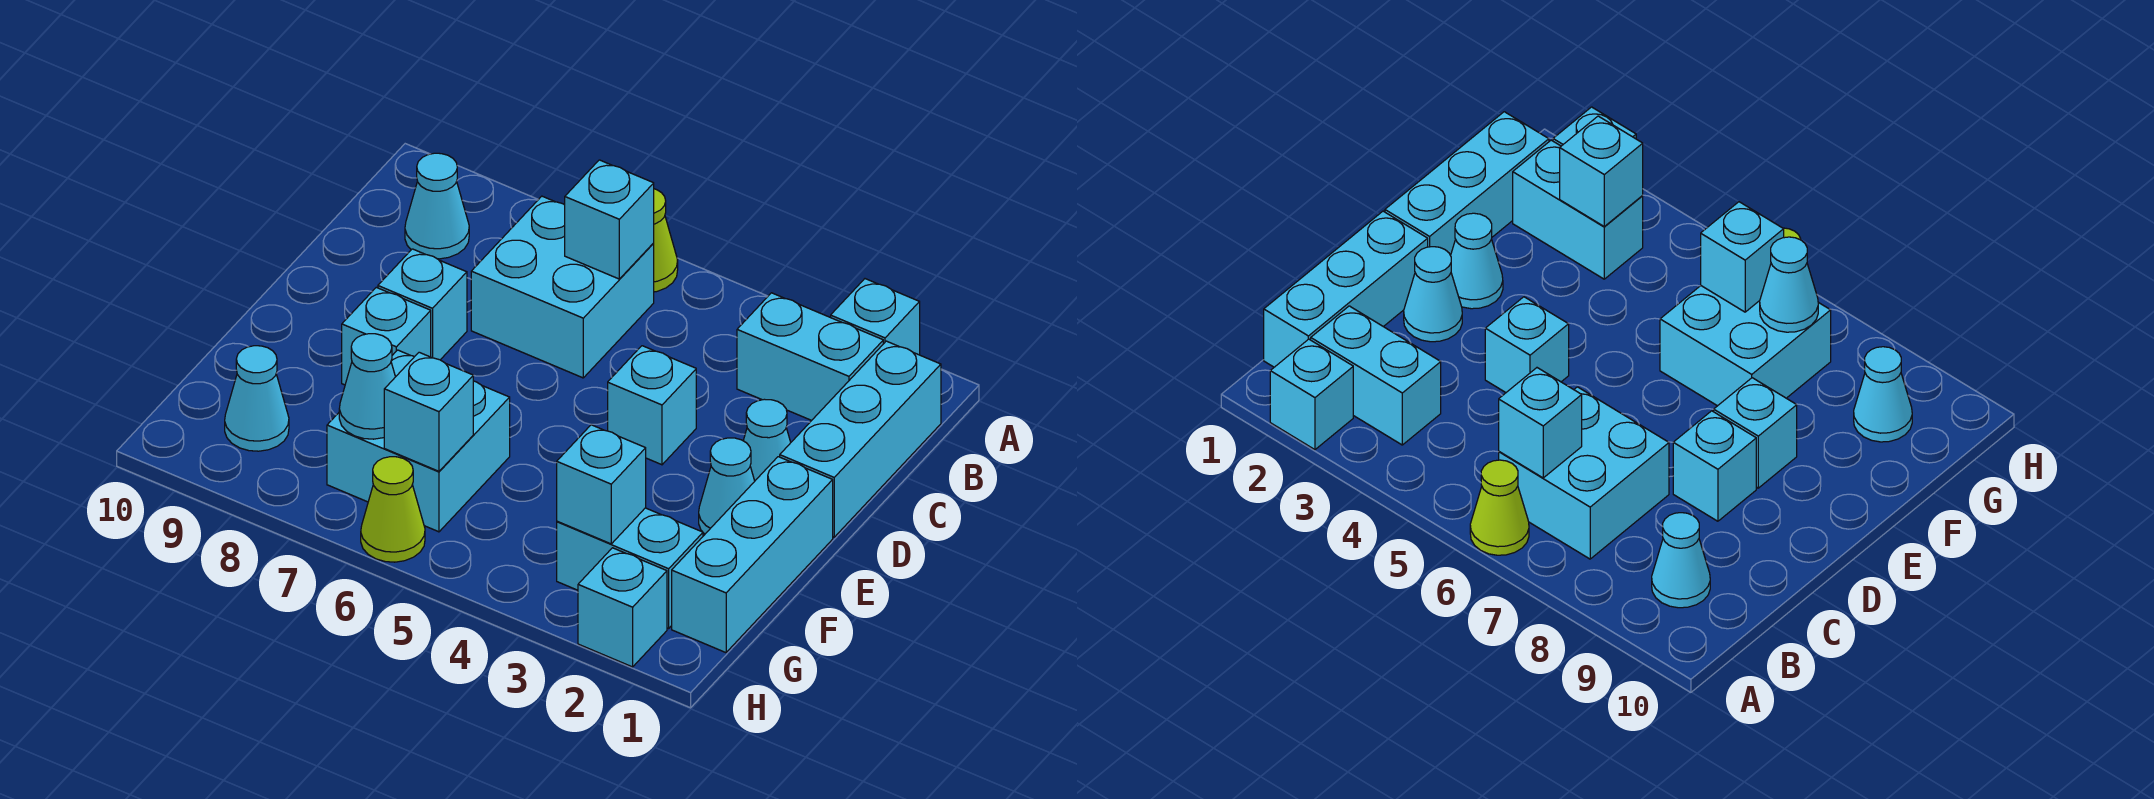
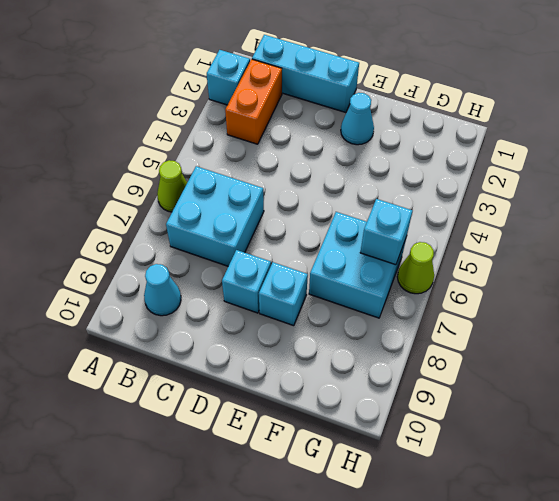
orange 1x2 brick [225,59,282,144] -> cyan 1x2 brick [737,293,883,420]
none -> cyan 1x1 cone [743,399,791,481]
none -> cyan 1x1 brick [608,346,696,465]
none -> cyan 1x3 brick [672,457,833,653]

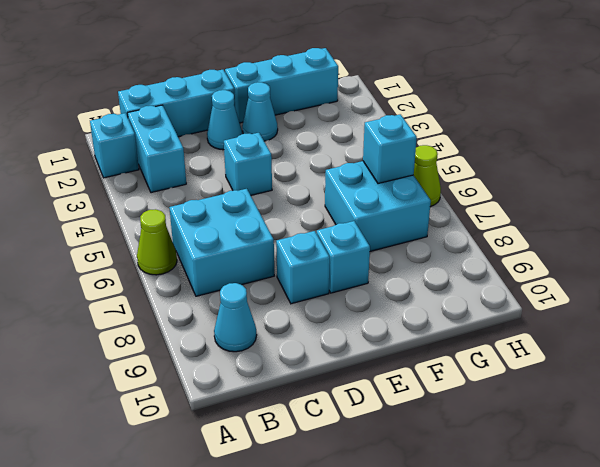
none -> cyan 1x2 brick [557,508,703,628]
none -> cyan 1x1 cone [225,346,289,451]
none -> cyan 1x1 brick [578,548,667,667]

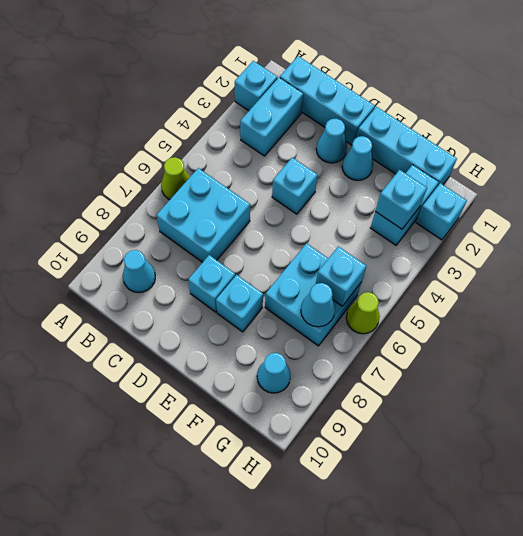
none -> cyan 1x1 brick [565,160,654,279]

